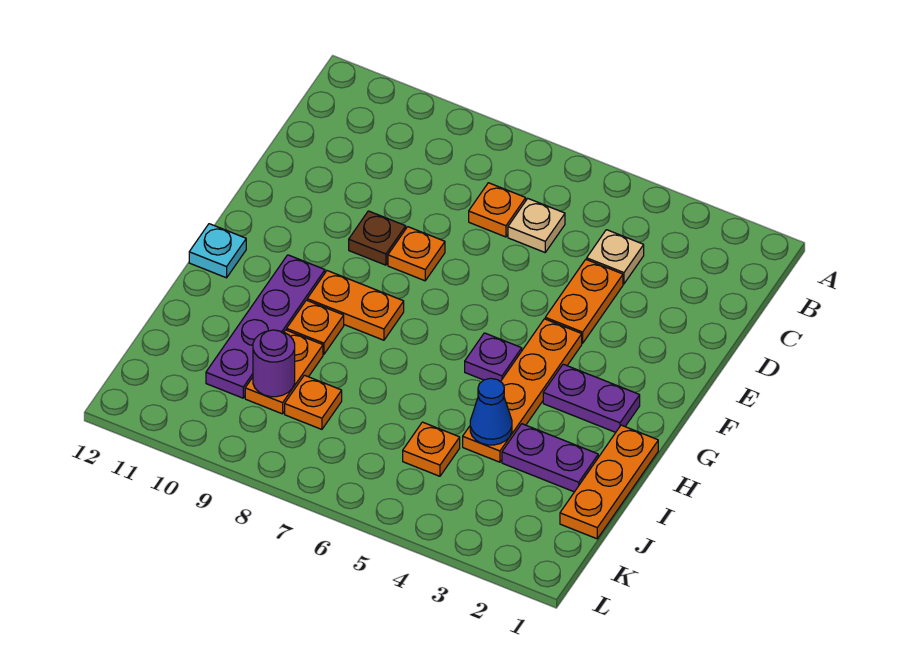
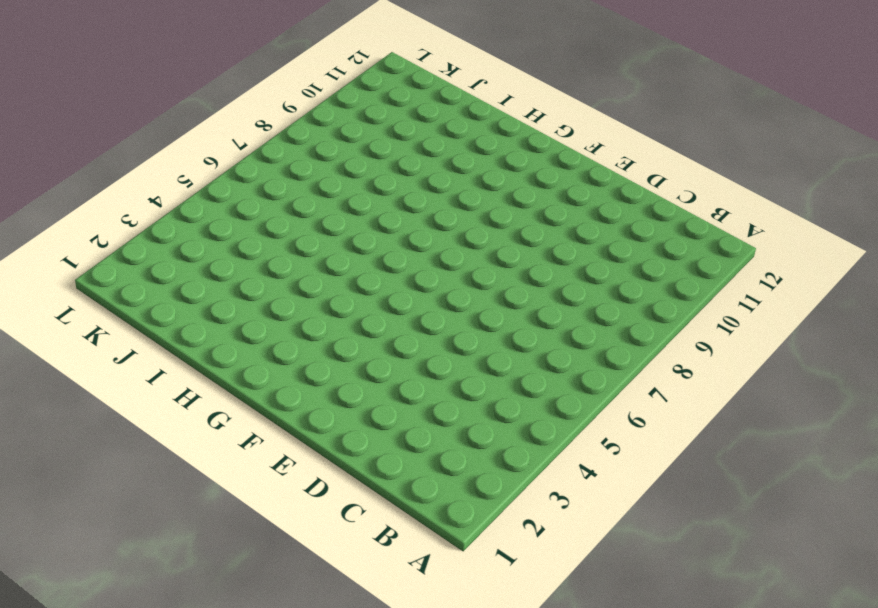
none -> tan 1x1 plate [587,230,644,284]
none -> tan 1x1 plate [508,199,565,252]
none -> orange 1x1 plate [469,183,526,237]

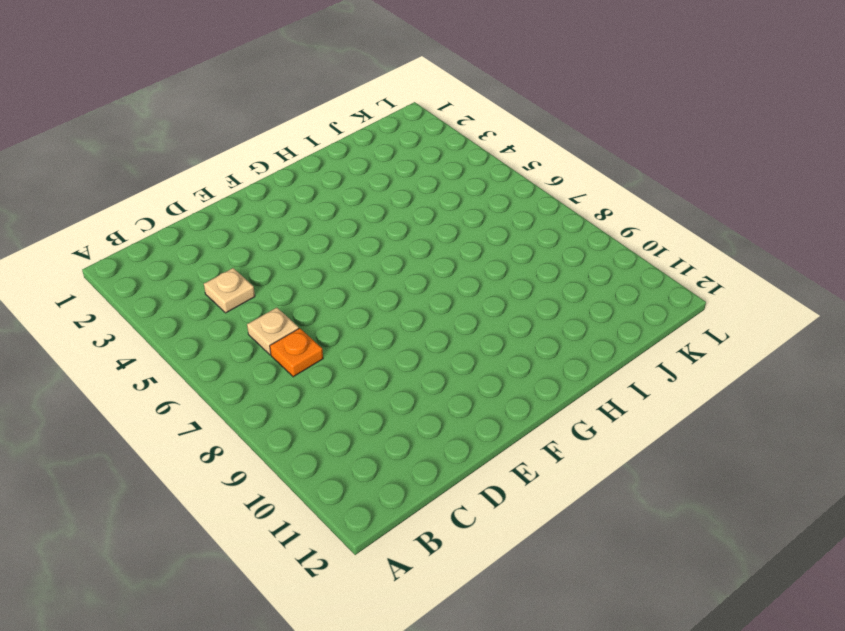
none -> orange 1x2 plate [545,259,623,343]
none -> orange 1x1 plate [388,227,445,281]
none -> brown 1x1 plate [349,211,406,265]

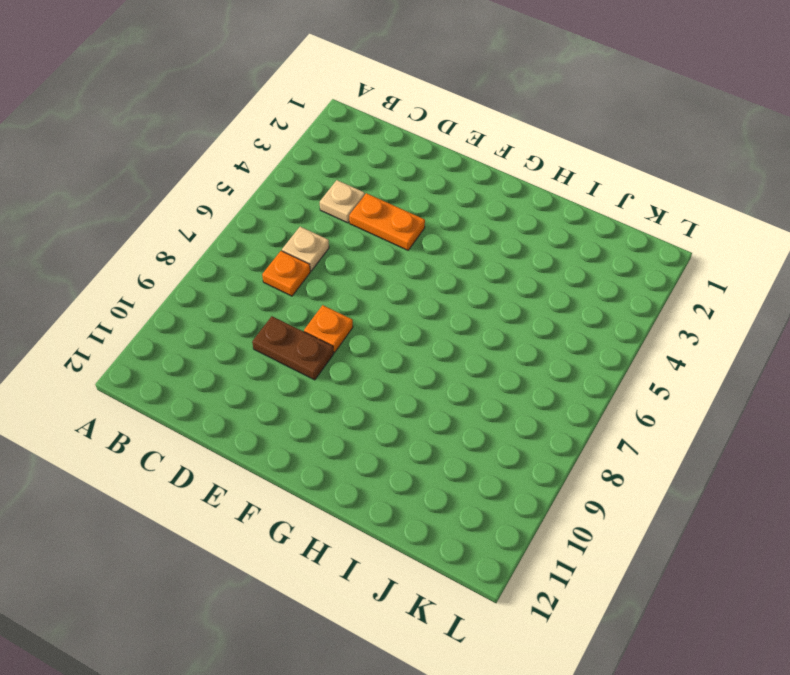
brown 1x2 plate [252,316,334,380] -> brown 1x1 plate [349,211,406,265]
none -> orange 1x4 plate [463,319,582,462]
none -> purple 1x2 plate [543,364,640,432]
none -> purple 1x1 plate [465,333,522,382]

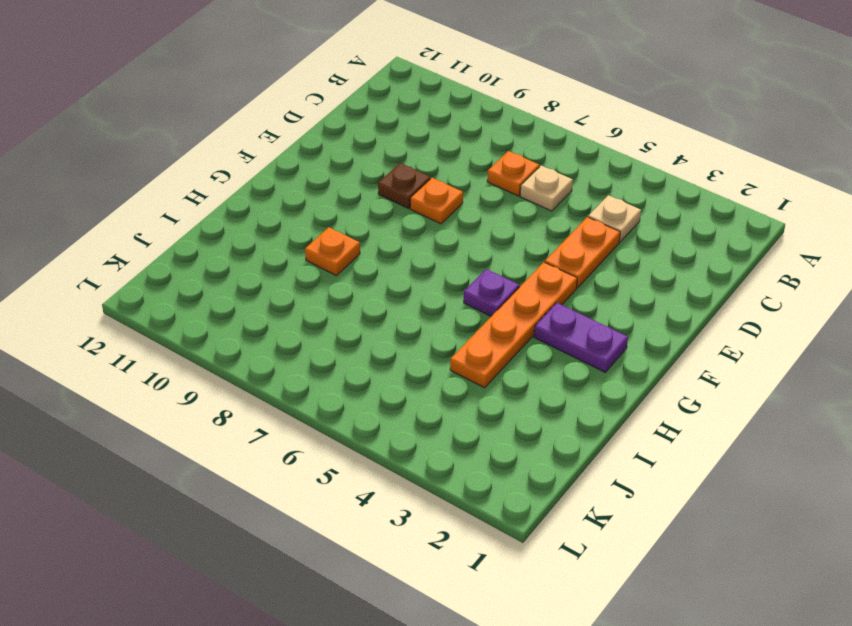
none -> orange 1x2 plate [307,271,404,340]
none -> purple 1x4 plate [206,255,325,398]
none -> cyan 1x1 plate [189,224,246,278]

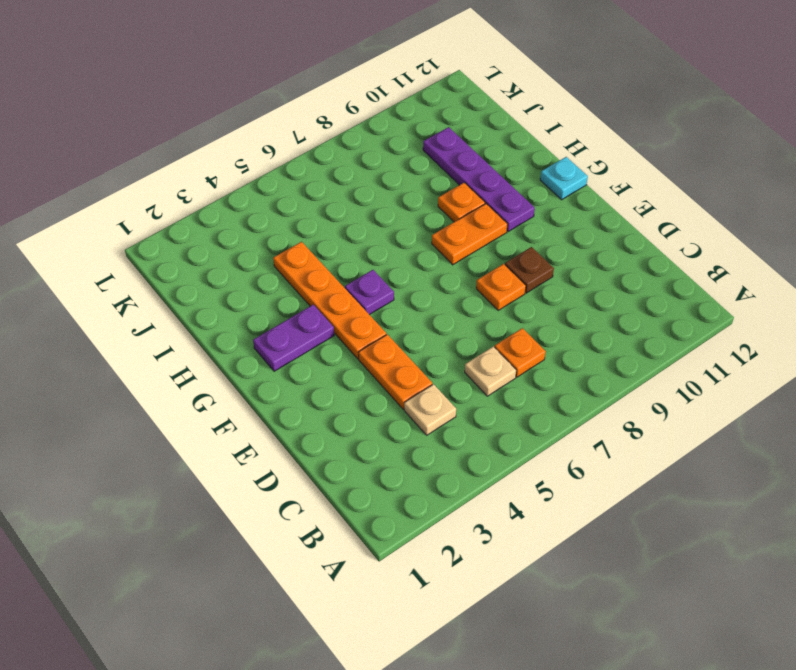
none -> orange 1x3 plate [560,425,658,539]
none -> purple 1x2 plate [502,424,598,492]
none -> orange 1x2 plate [245,330,323,414]

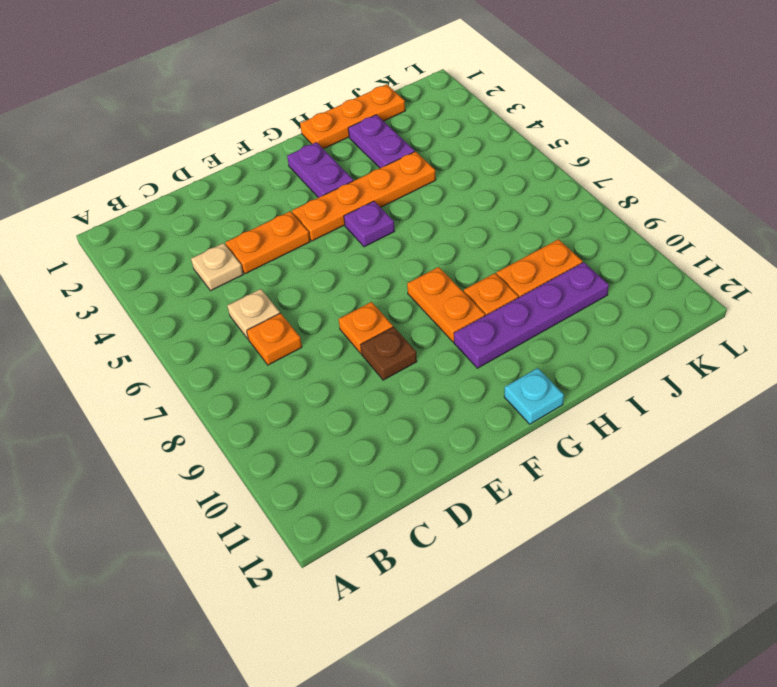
none -> orange 1x1 plate [403,422,460,476]
none -> orange 1x1 plate [285,375,342,429]
none -> blue 1x1 cone [470,378,512,445]

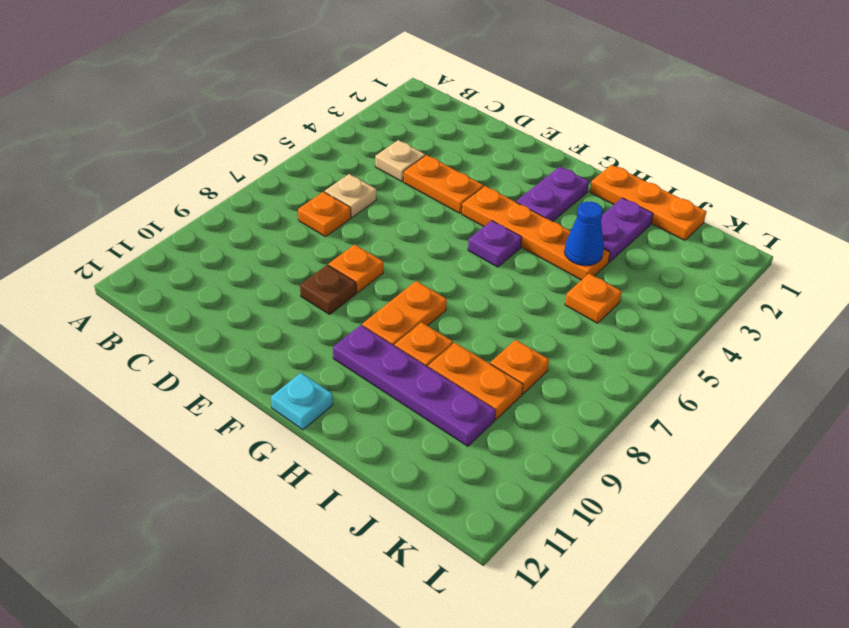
none -> purple 1x1 round brick [253,330,295,397]

